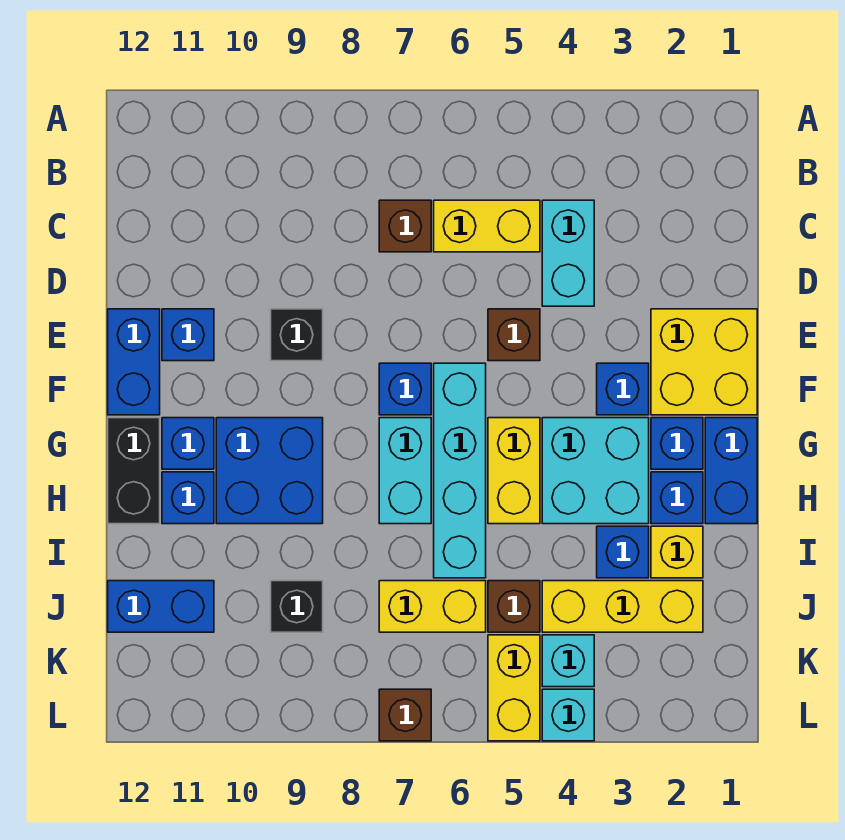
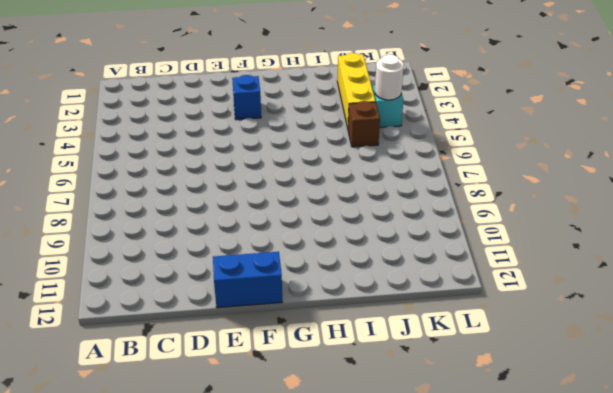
white 1x1 round brick [375,54,404,100] -> none
none -> cyan 1x2 brick [542,200,594,306]
none -> yellow 1x2 brick [434,200,540,252]
none -> brown 1x1 brick [379,200,431,252]
none -> yellow 2x2 brick [651,309,757,415]

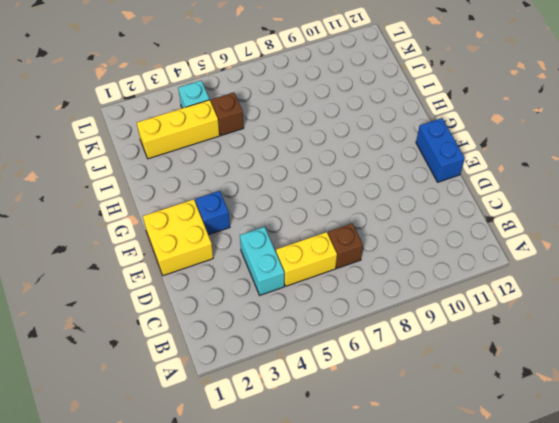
none -> brown 1x1 brick [488,309,540,361]
none -> black 1x1 brick [271,309,323,361]
none -> blue 1x1 brick [162,309,214,361]
none -> cyan 1x4 brick [434,363,486,578]

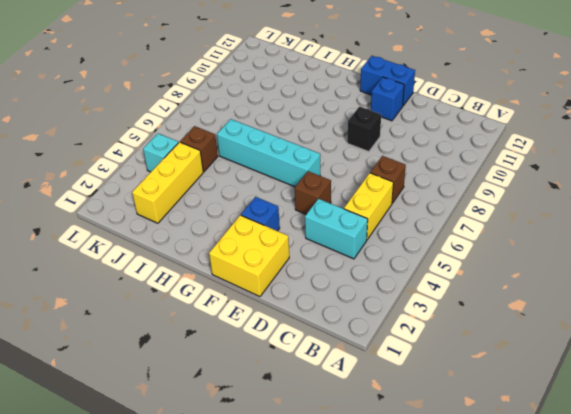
none -> blue 1x1 brick [379,363,431,415]
none -> blue 1x2 brick [705,418,757,524]
none -> blue 1x1 brick [651,418,703,469]
none -> cyan 2x2 brick [542,418,649,524]

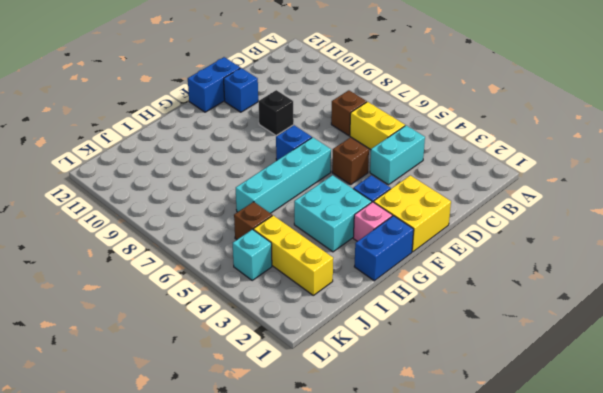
pink 1x1 brick [353,202,392,241] -> blue 1x1 brick [651,418,703,469]
none -> yellow 1x2 brick [488,418,540,524]
none -> cyan 1x2 brick [379,418,431,524]
none -> blue 2x2 brick [216,418,323,524]
none -> blue 1x1 brick [162,418,214,469]

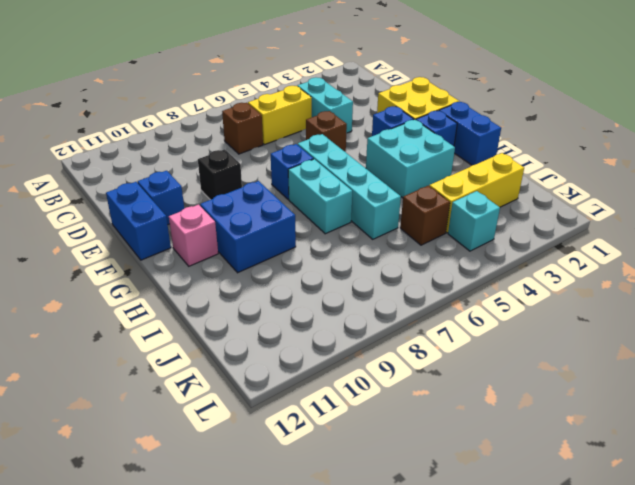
pink 1x1 brick [169,205,218,266] -> blue 1x1 brick [162,418,214,469]
none -> yellow 1x2 brick [488,418,540,524]
none -> black 1x2 brick [108,418,160,524]
none -> blue 1x1 brick [651,472,703,524]
none -> blue 1x1 brick [162,472,214,524]

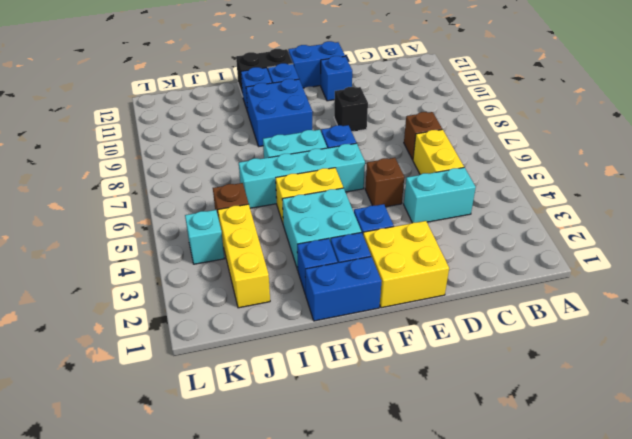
none -> yellow 1x1 brick [651,526,703,578]
none -> blue 1x1 brick [597,526,649,578]
none -> yellow 1x2 brick [379,581,486,632]
none -> black 1x1 brick [271,581,323,632]

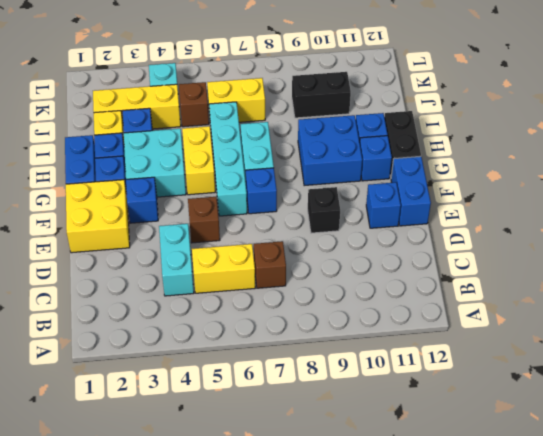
black 1x2 brick [292,72,351,118] -> black 1x1 brick [271,581,323,632]
none -> blue 1x2 brick [108,581,214,632]
none -> yellow 1x2 brick [488,635,540,741]
none -> cyan 1x1 brick [542,689,594,741]
none -> brown 1x1 brick [379,689,431,741]

